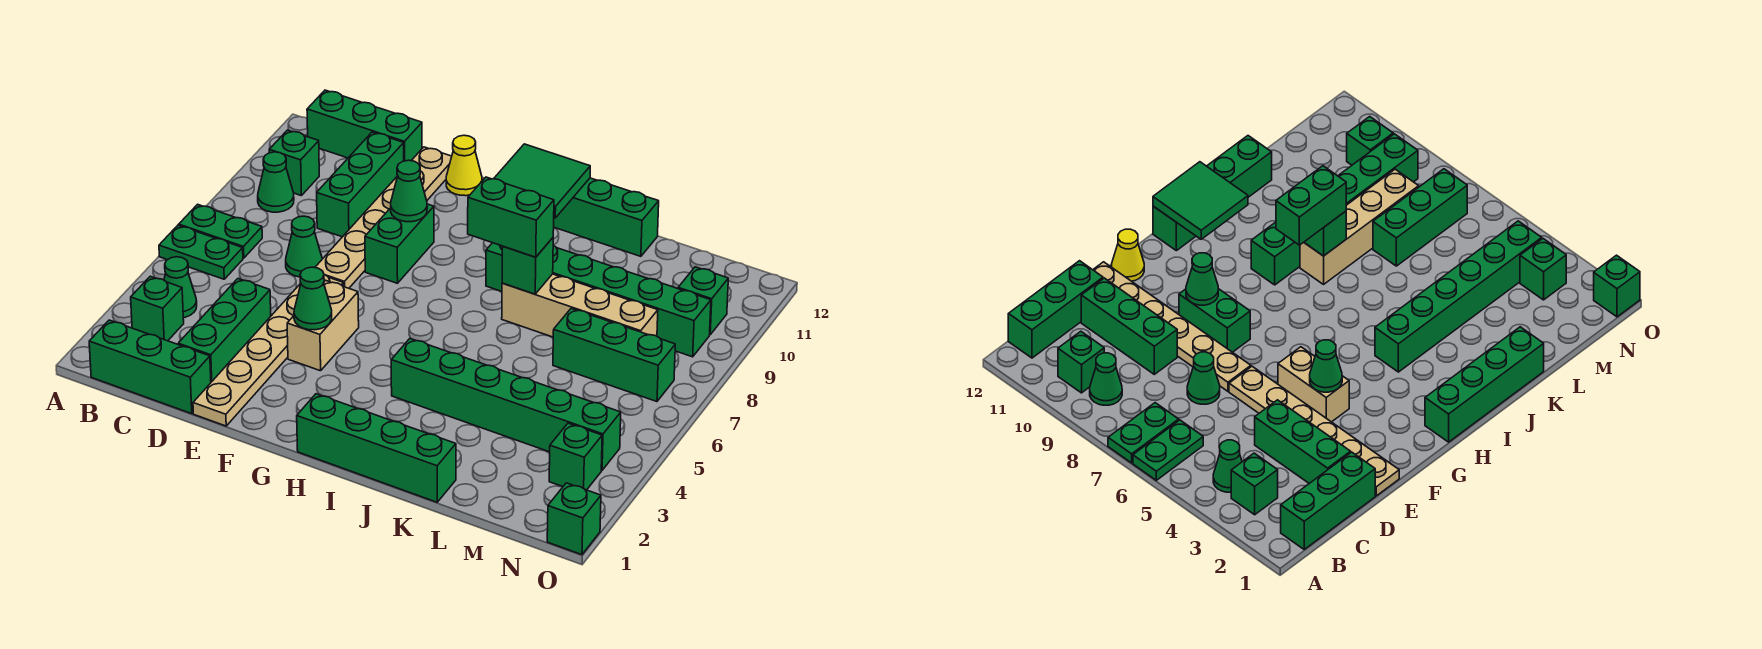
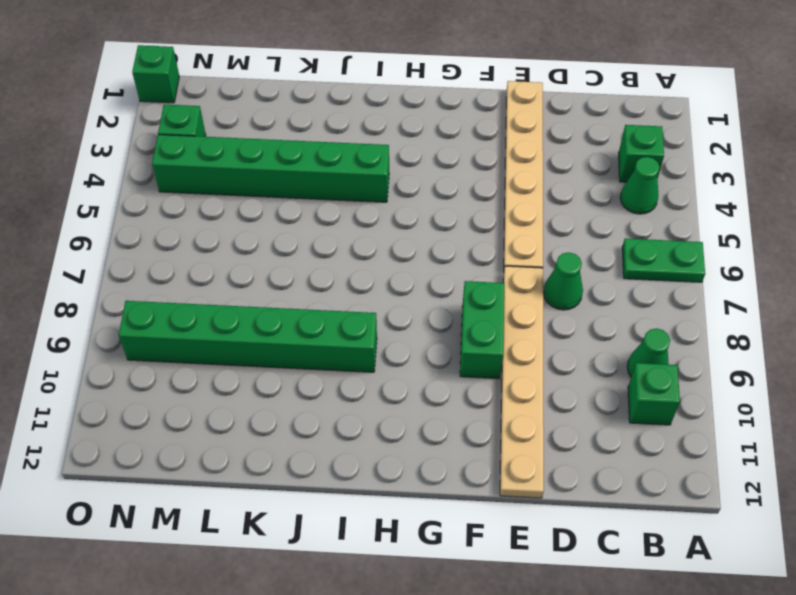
none -> green 1x2 plate [179,204,262,258]
none -> green 1x3 brick [89,320,211,414]
none -> green 1x3 brick [307,90,422,161]
none -> green 1x3 brick [178,279,271,382]

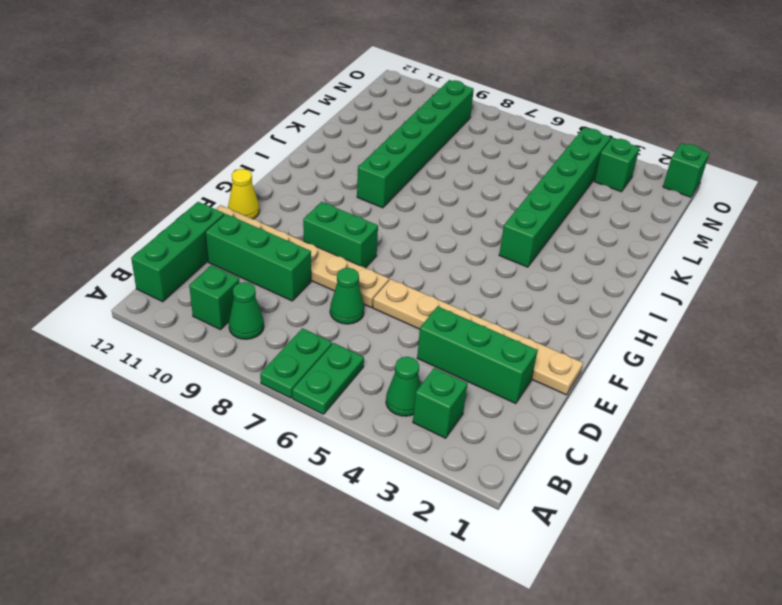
none -> green 1x3 brick [89,320,211,414]
none -> tan 1x2 brick [287,280,359,371]
none -> green 1x4 brick [297,394,456,502]
none -> green 1x4 brick [554,178,659,256]

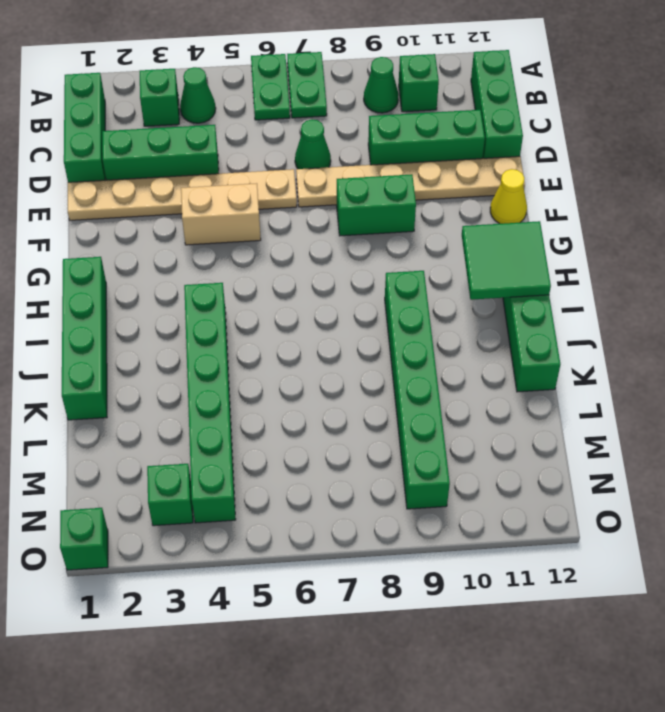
none -> tan 1x4 brick [502,274,658,337]
none -> green 1x3 brick [553,308,675,402]
none -> green 1x1 brick [678,267,728,335]
none -> green 1x1 cone [294,267,332,330]

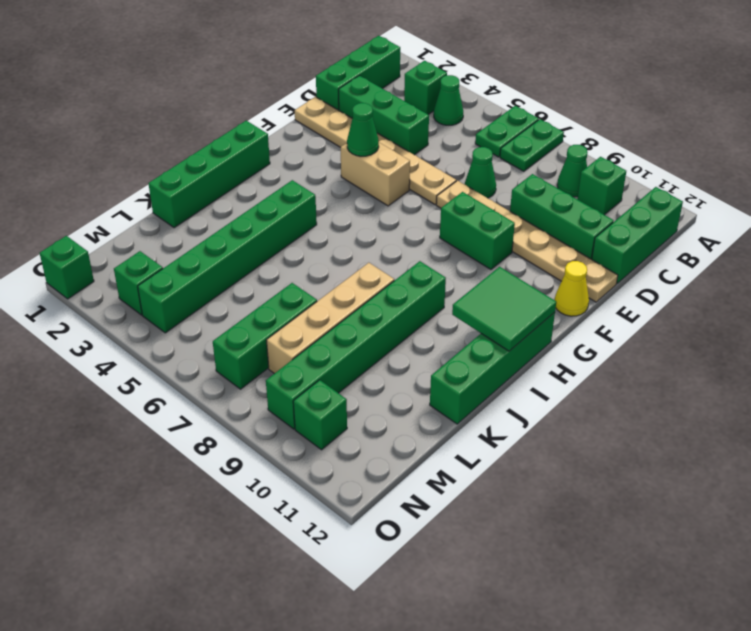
none -> green 1x1 cone [391,160,427,222]
none -> green 1x1 brick [502,238,553,294]
none -> green 1x2 brick [468,177,554,257]

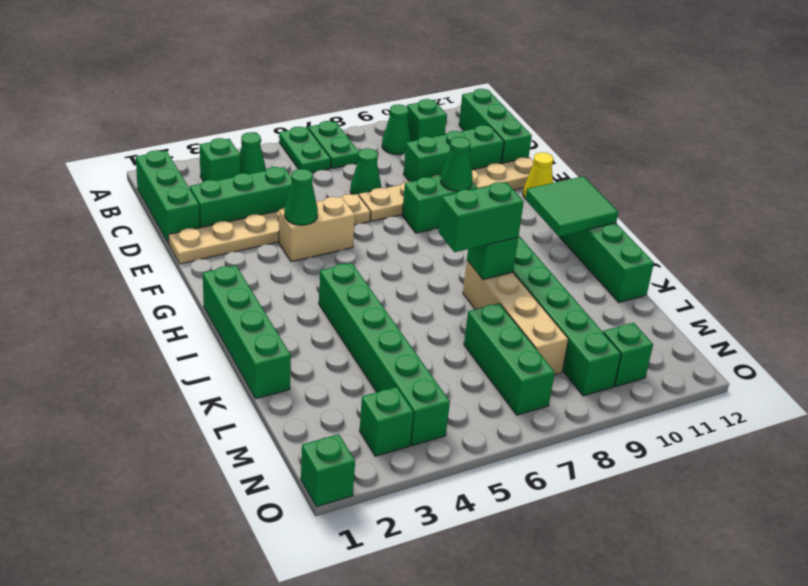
green 1x2 brick [438,182,524,252] -> green 1x2 brick turned to [468,177,554,257]

